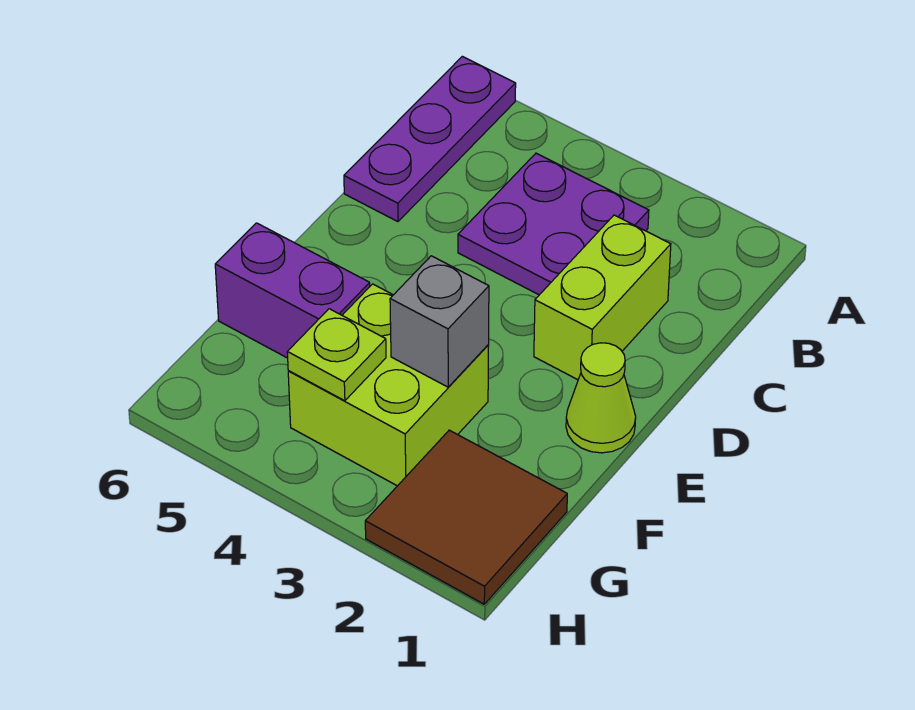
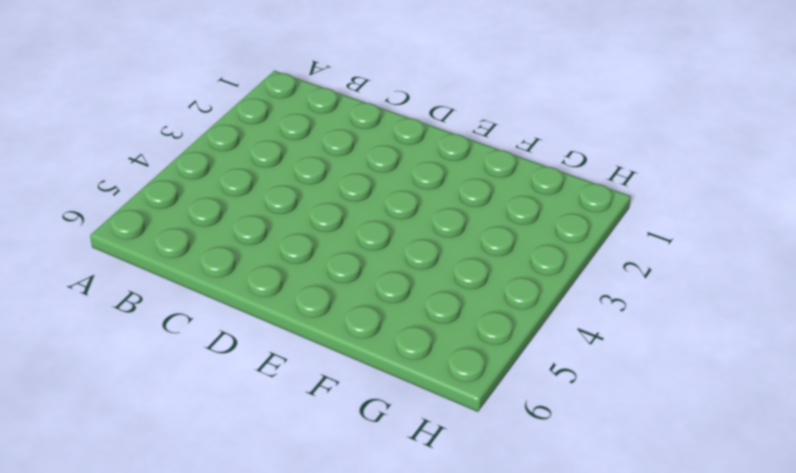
none -> purple 1x3 plate [344,56,516,222]
none -> purple 2x2 plate [458,153,649,295]

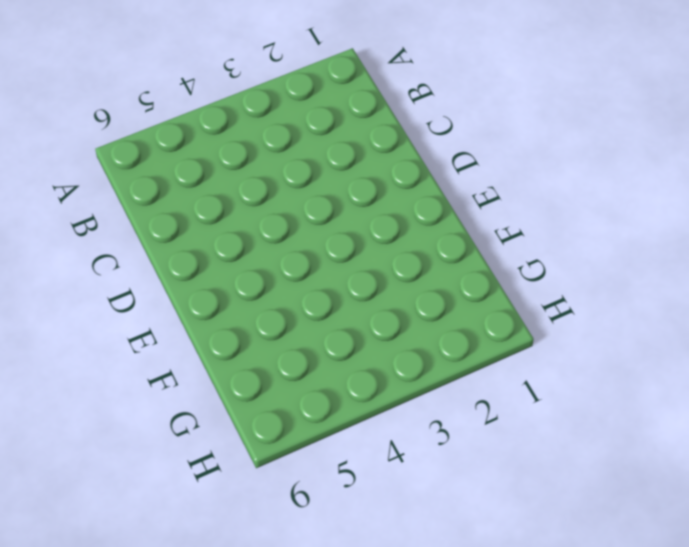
none -> purple 1x3 plate [344,56,516,222]
none -> purple 2x2 plate [458,153,649,295]

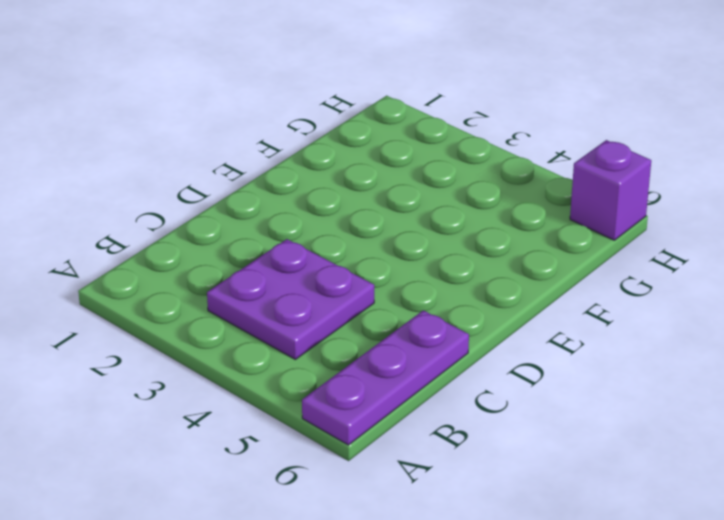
purple 1x1 brick [570,140,651,240] -> none
none -> lime 1x2 brick [534,215,671,380]
none -> lime 1x1 cone [566,343,636,453]

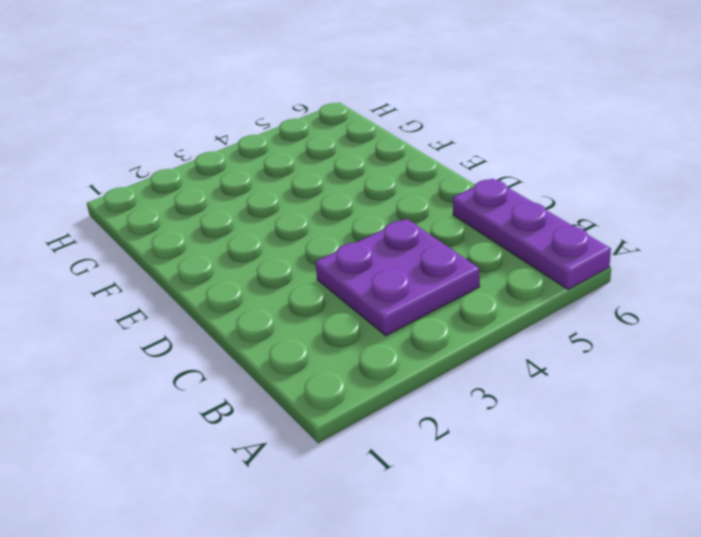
none -> lime 1x2 brick [534,215,671,380]
none -> lime 1x1 cone [566,343,636,453]

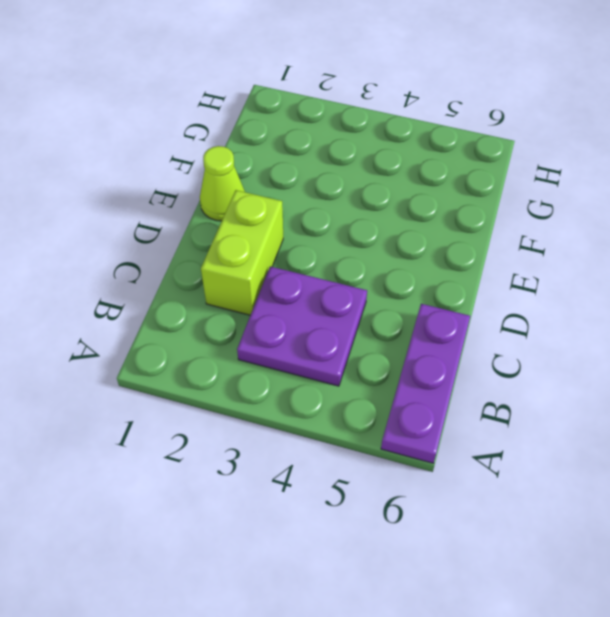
none -> lime 2x2 brick [288,284,489,486]
none -> purple 1x2 brick [215,223,370,358]

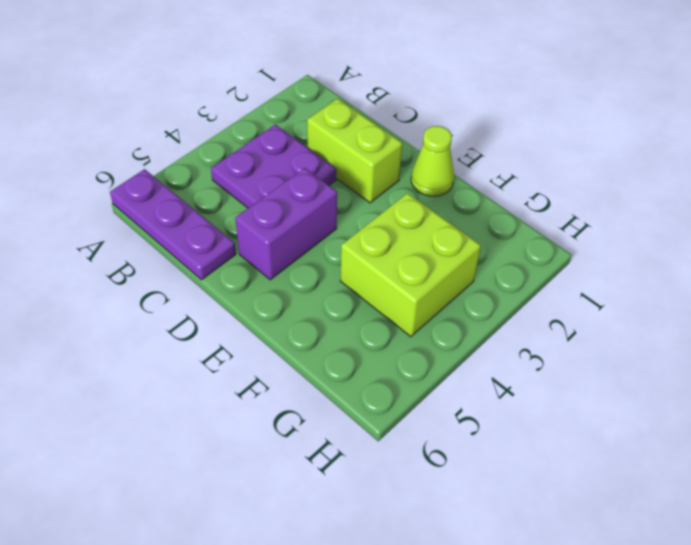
purple 1x2 brick [235,168,337,280] -> purple 1x2 brick moved to [215,223,370,358]
none -> brown 2x2 tile [365,430,567,604]
none -> grey 1x1 brick [390,256,489,387]

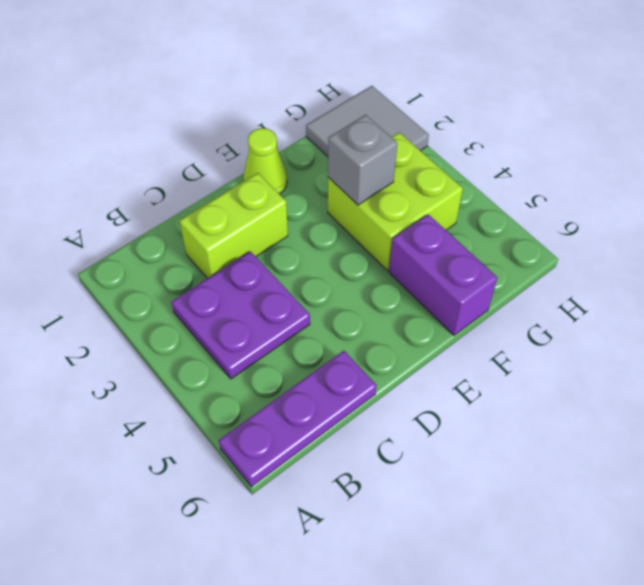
grey 2x2 tile [306,86,429,157] -> brown 2x2 tile [365,430,567,604]
none -> lime 1x1 plate [287,309,386,401]

